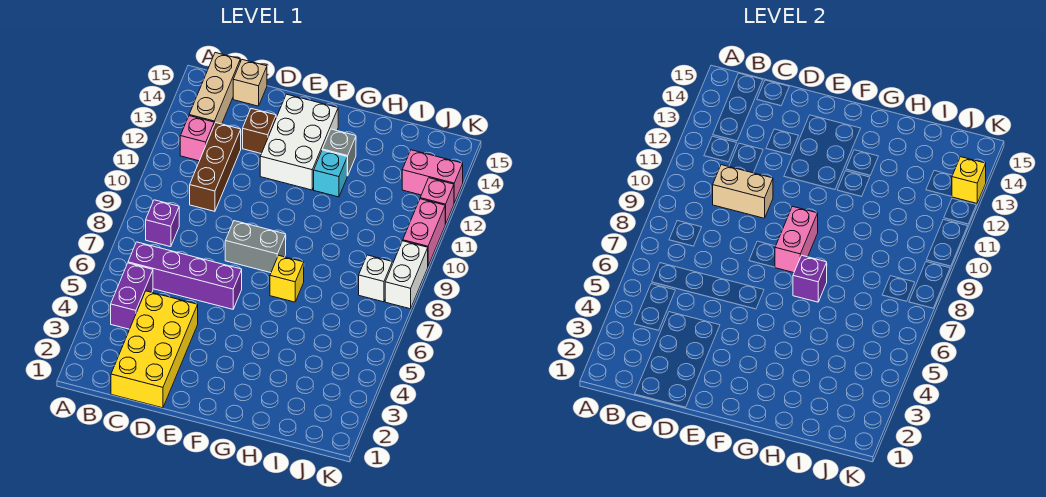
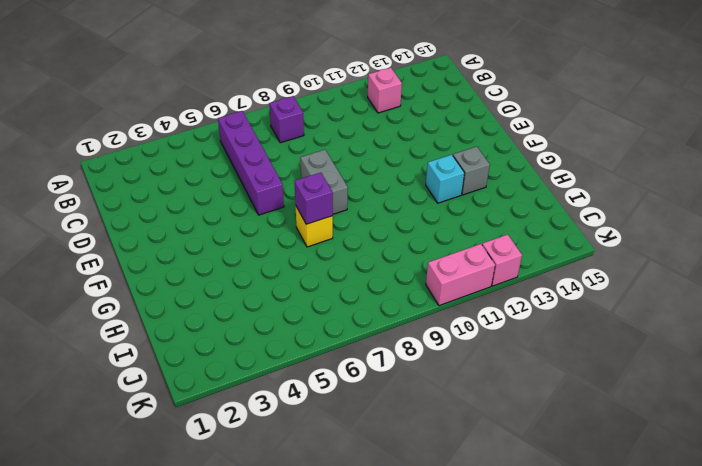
none -> purple 1x2 brick [111,263,153,329]
none -> tan 1x3 brick [189,53,240,125]
none -> yellow 2x4 brick [111,291,198,408]

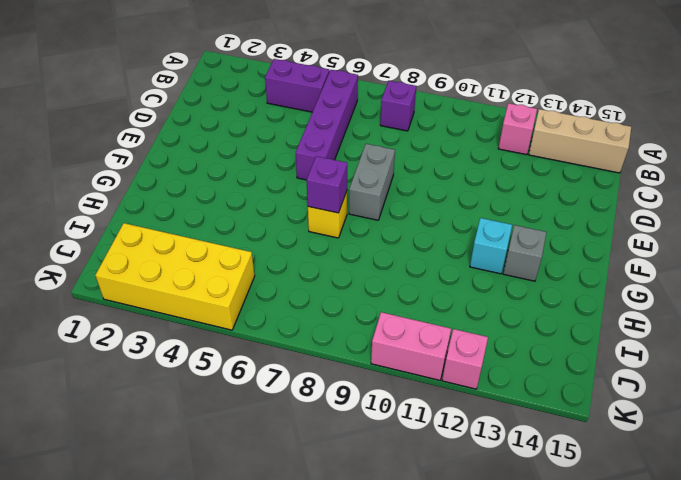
yellow 2x4 brick [95,223,255,330] -> yellow 2x4 brick moved to [111,291,198,408]
none -> brown 1x3 brick [190,123,241,211]
none -> tan 1x1 brick [233,60,267,106]
none -> brown 1x1 brick [243,109,276,154]

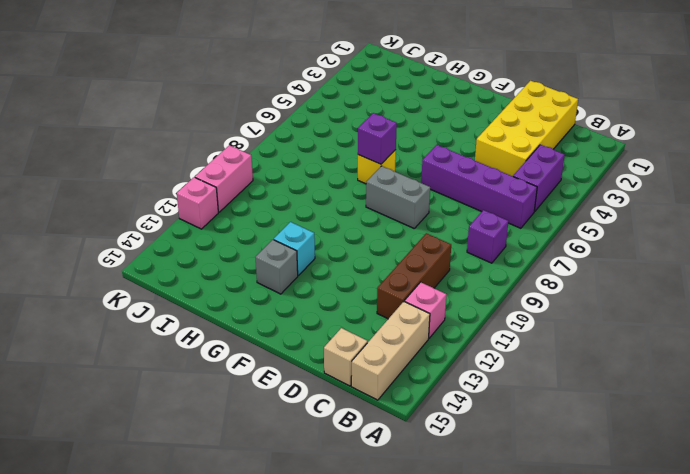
none -> brown 1x1 brick [243,109,276,154]
none -> white 2x3 brick [260,94,338,190]
none -> white 1x1 brick [359,255,392,302]

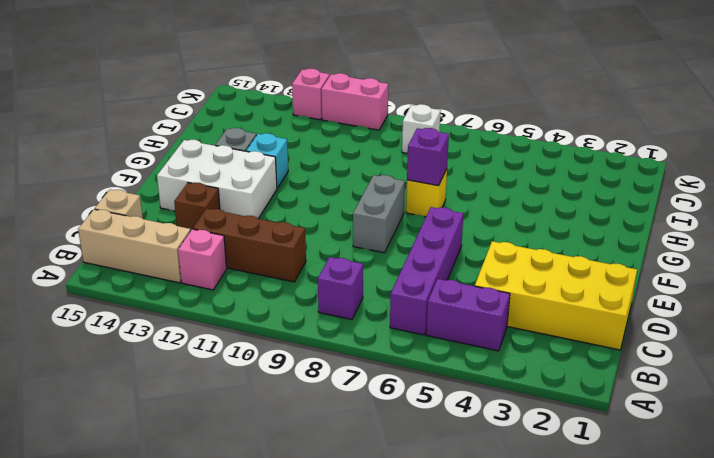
none -> pink 1x2 brick [402,150,463,203]
none -> white 1x2 brick [385,241,428,309]
none -> tan 1x2 brick [713,165,773,218]

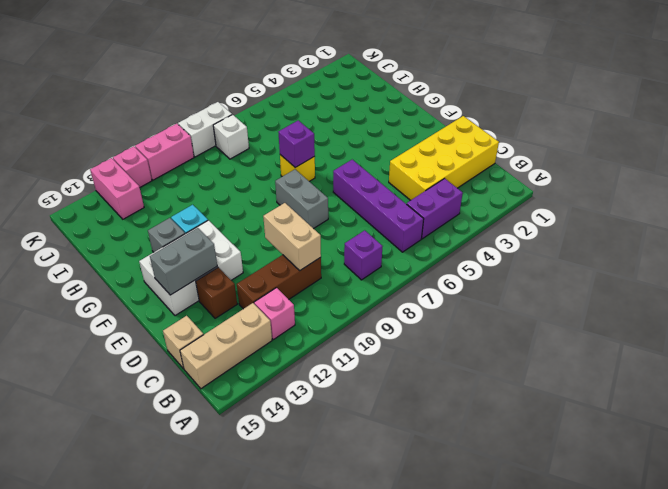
grey 1x2 brick [150,228,217,295] -> none
none -> pink 1x2 brick [775,206,818,273]
none -> yellow 1x1 brick [952,157,986,203]

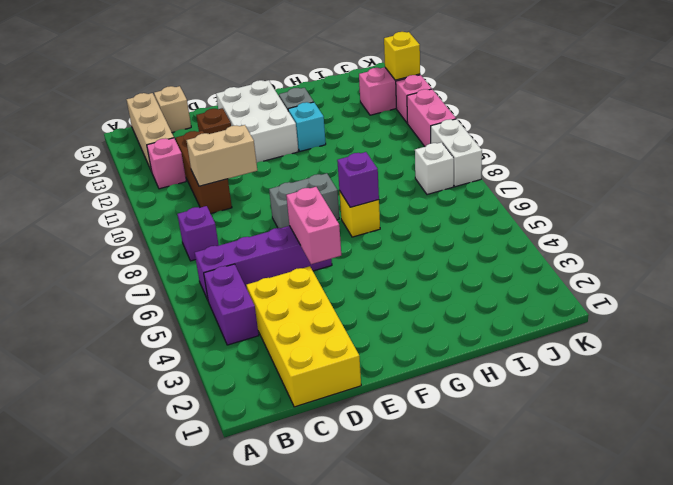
pink 1x2 brick [286,187,341,264] -> pink 1x2 brick moved to [775,206,818,273]

